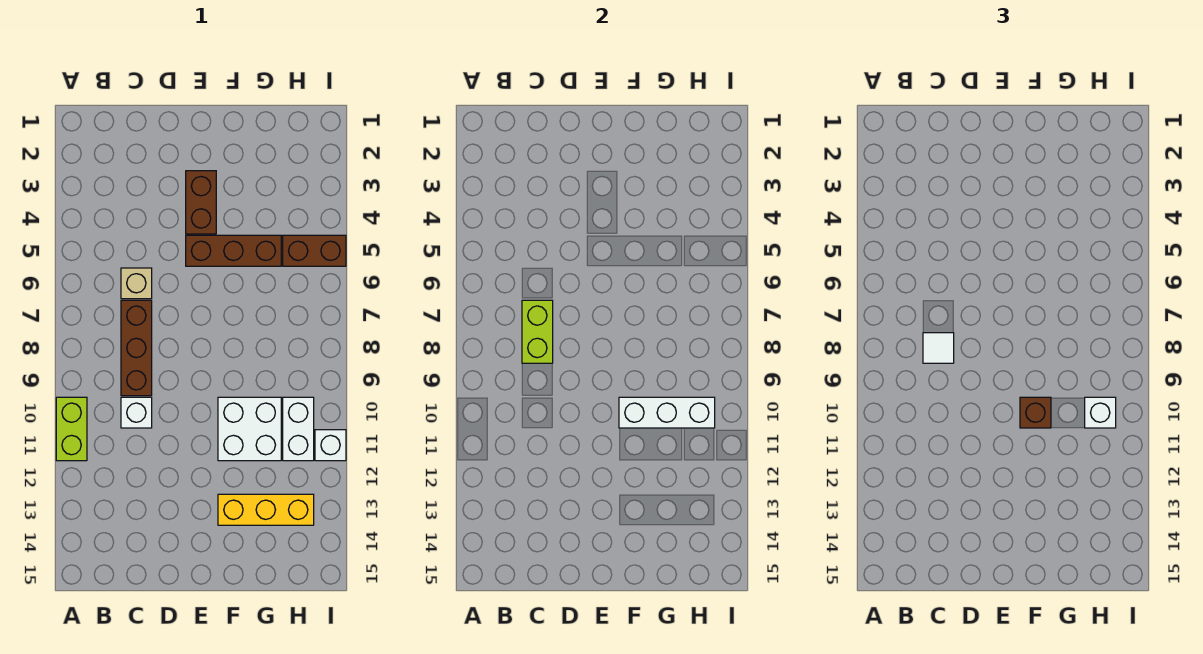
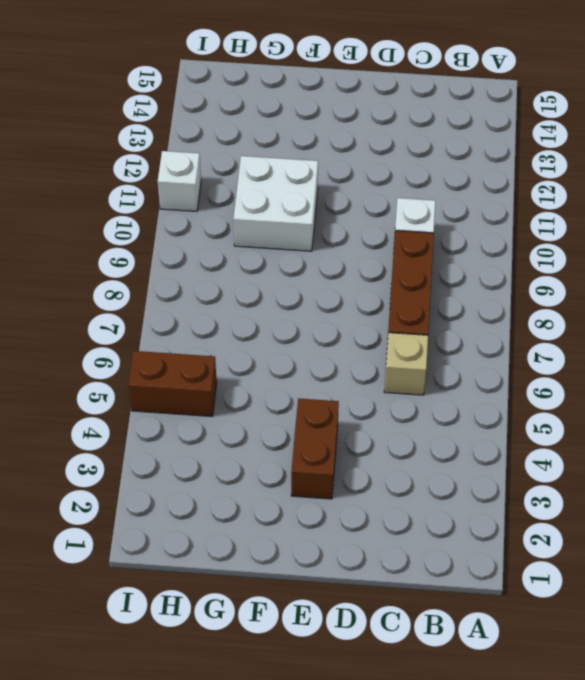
none -> lime 1x2 brick [56,397,87,461]
none -> brown 1x3 brick [186,235,281,266]
none -> yellow 1x3 brick [218,494,314,525]

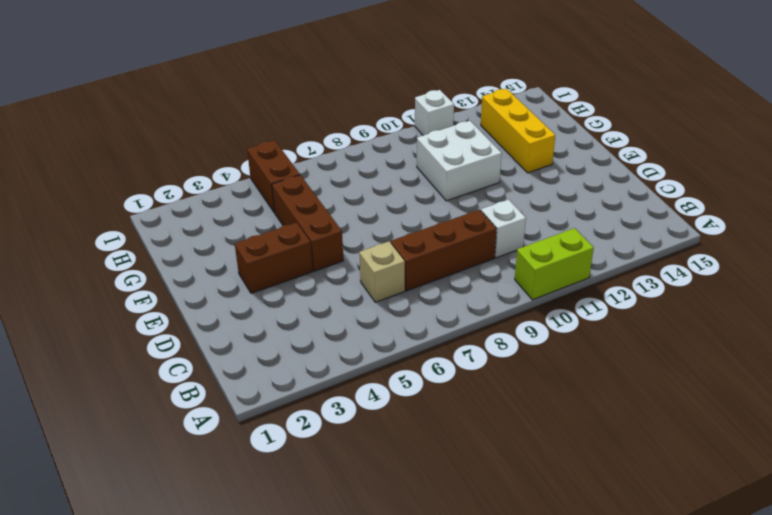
none -> white 1x2 brick [283,397,314,461]
none -> lime 1x2 brick [522,300,553,363]
none -> white 1x3 brick [619,397,715,428]

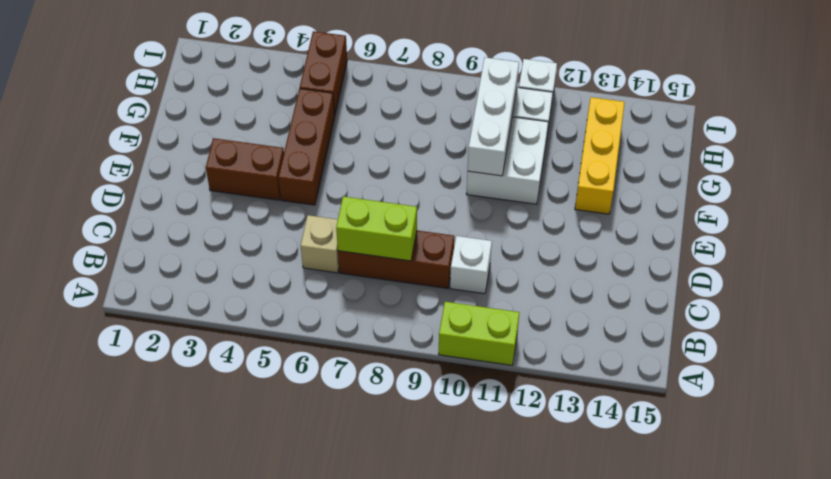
none -> white 1x1 tile [923,333,954,363]
none -> brown 1x1 brick [1020,397,1051,428]
none -> white 1x1 brick [1085,397,1116,428]

